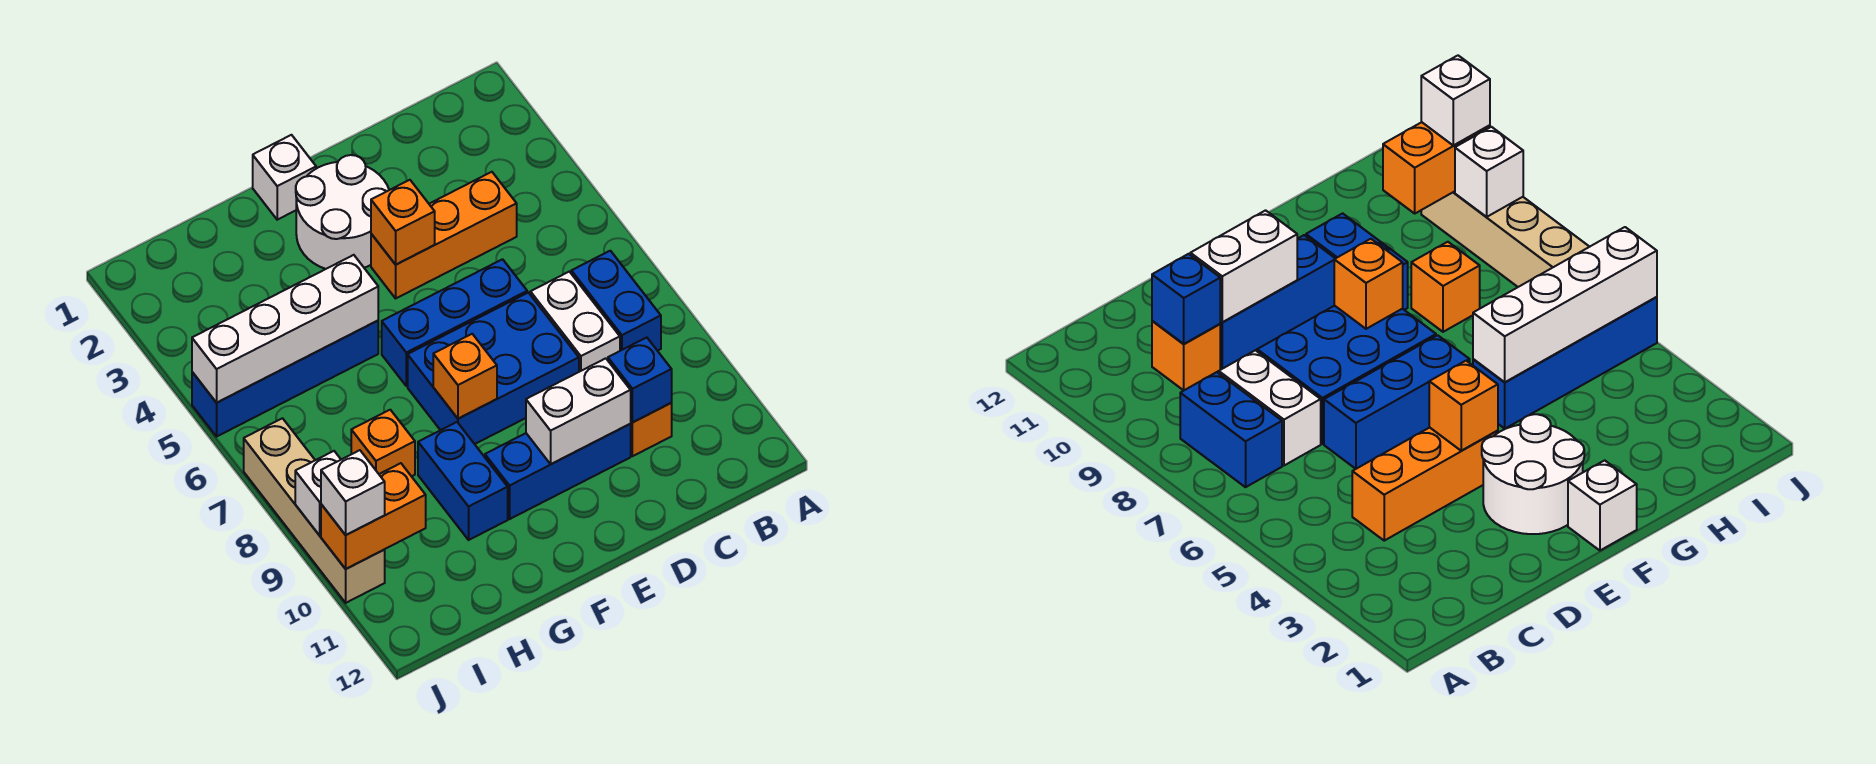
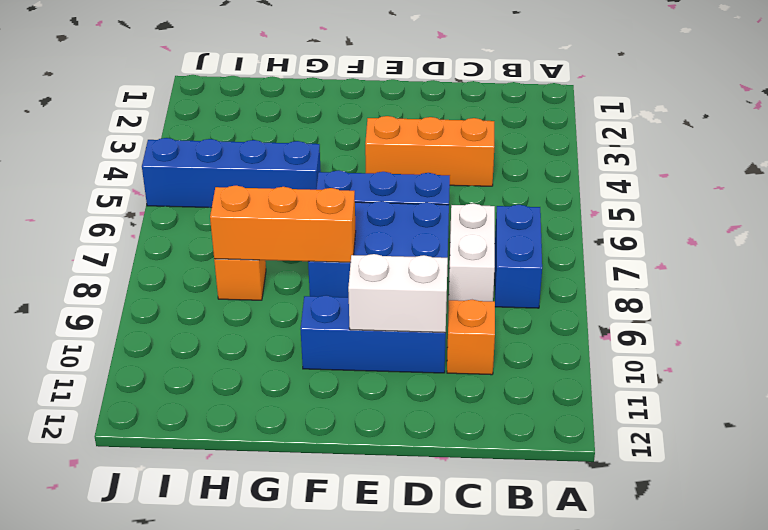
orange 1x3 brick [210,185,356,262] -> orange 1x1 brick [433,334,497,419]
none -> white 2x2 round brick [296,155,389,269]
none -> white 1x1 brick [253,135,316,220]
none -> blue 1x2 brick [418,422,508,540]

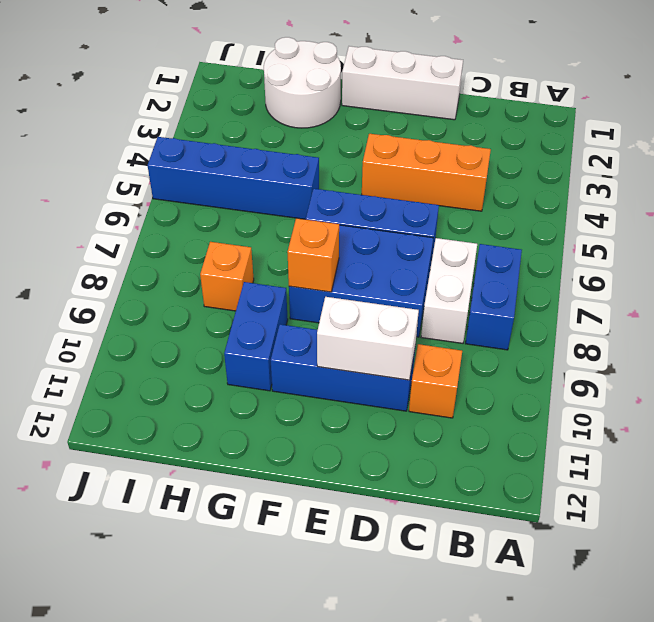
white 1x3 brick [342,46,463,120] -> white 1x1 brick [253,135,316,220]
white 2x2 round brick [264,37,341,128] -> white 2x2 round brick moved to [296,155,389,269]
none -> tan 1x4 brick [244,418,385,603]
none -> blue 1x1 brick [608,338,672,423]
none -> orange 1x1 brick [371,180,435,265]

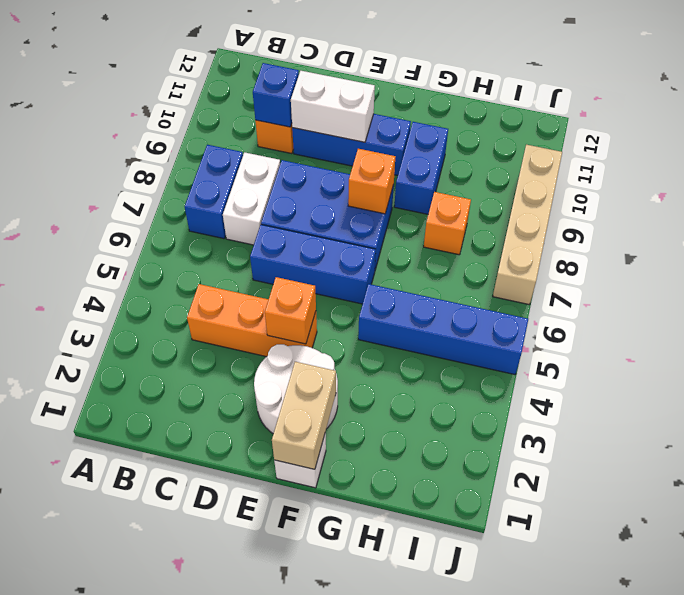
tan 1x2 brick [272,362,336,469] -> none
none -> white 1x4 brick [192,255,378,403]
none -> orange 1x2 brick [321,463,426,569]
none -> white 1x1 brick [295,451,341,536]

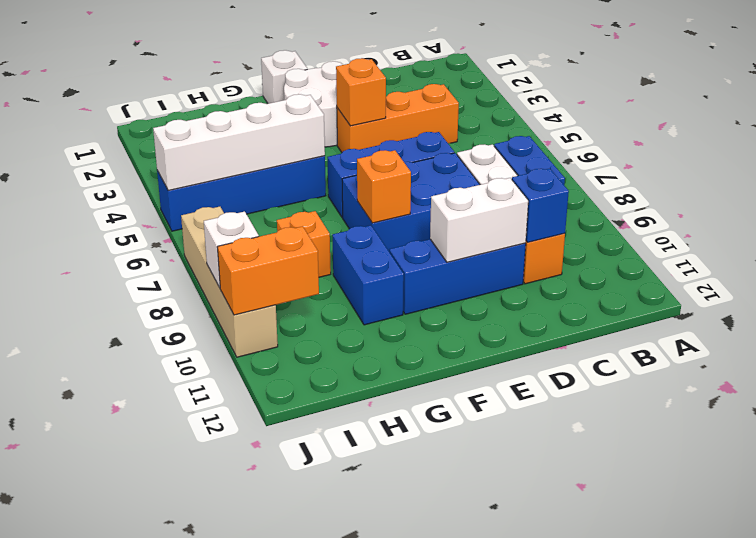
none -> white 1x1 brick [321,450,385,535]

